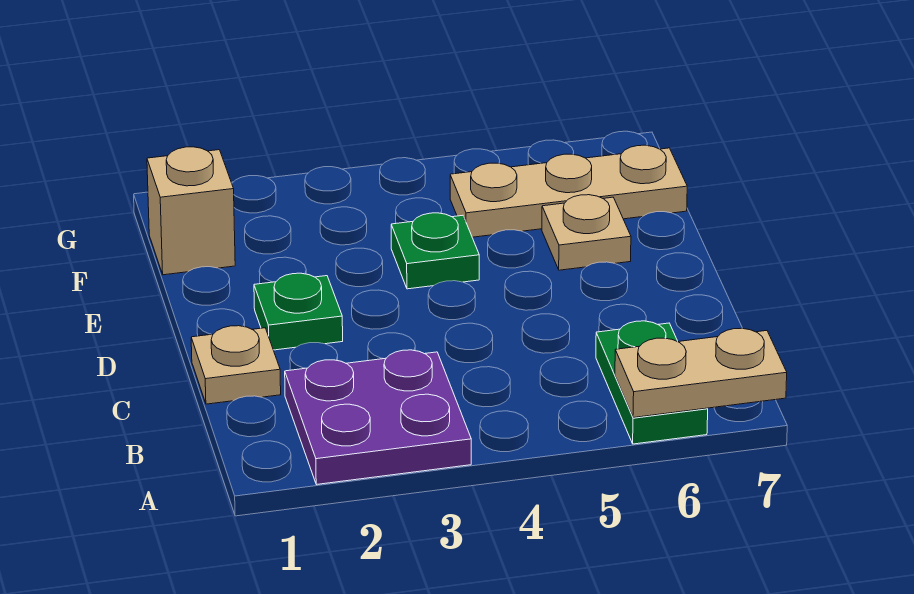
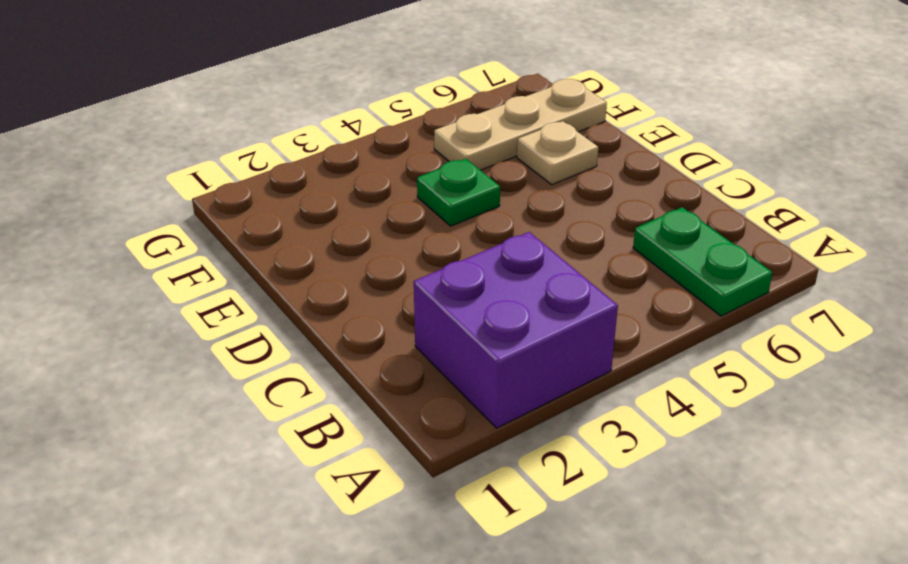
purple 2x2 brick [414,232,618,428] -> purple 2x2 plate [285,350,471,485]
none -> tan 1x1 plate [191,326,281,404]
none -> green 1x1 plate [254,273,343,350]

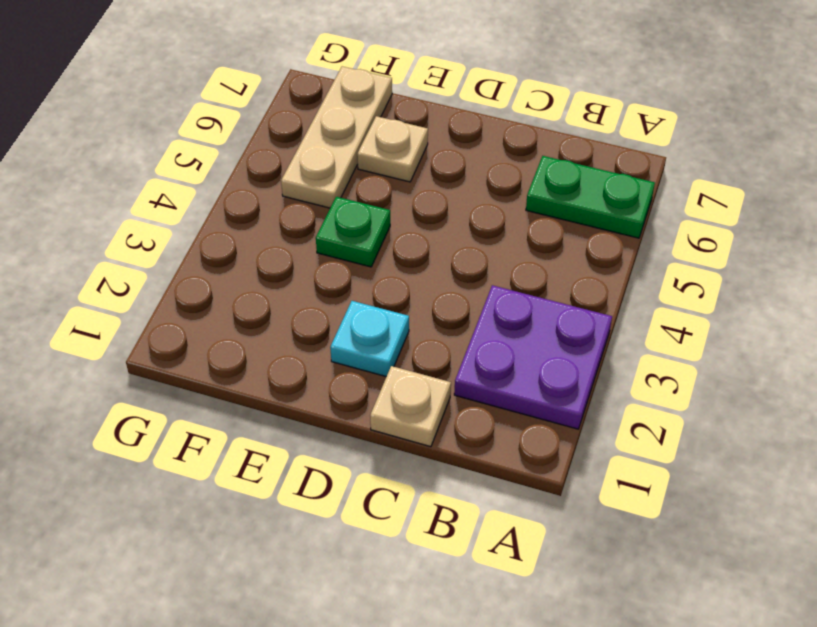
cyan 1x1 plate [330,301,409,377] -> green 1x1 plate [254,273,343,350]
none -> tan 1x1 brick [147,147,235,275]
none -> tan 1x2 plate [615,328,787,418]

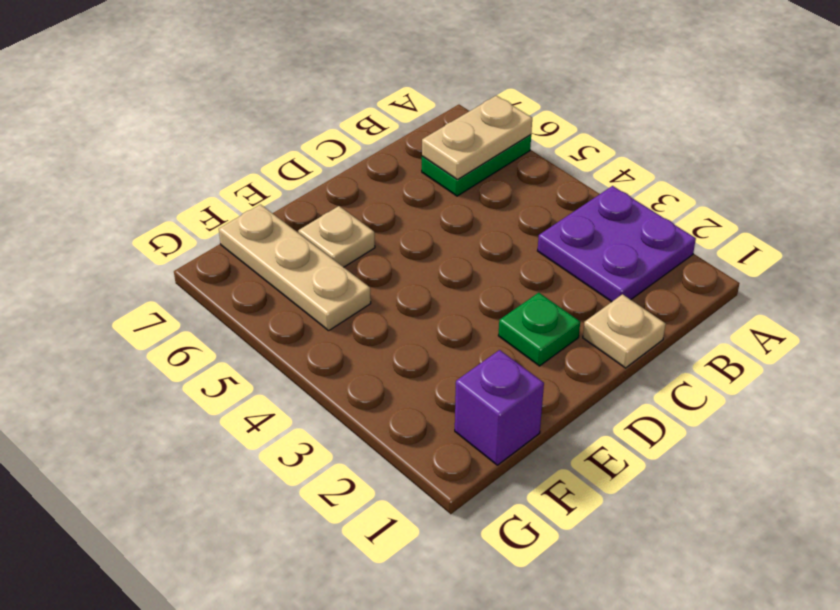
tan 1x2 plate [422,95,532,180] -> tan 1x2 plate turned to [615,328,787,418]
purple 1x1 brick [455,350,544,465] -> tan 1x1 brick [147,147,235,275]
none -> green 1x1 plate [391,213,479,289]

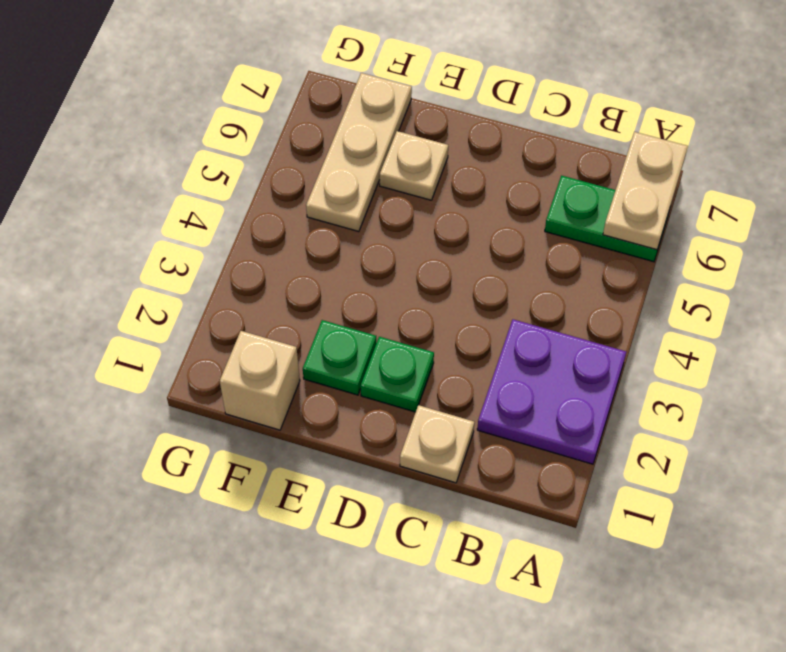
green 1x1 plate [303,320,376,395] -> green 1x1 plate moved to [391,213,479,289]

